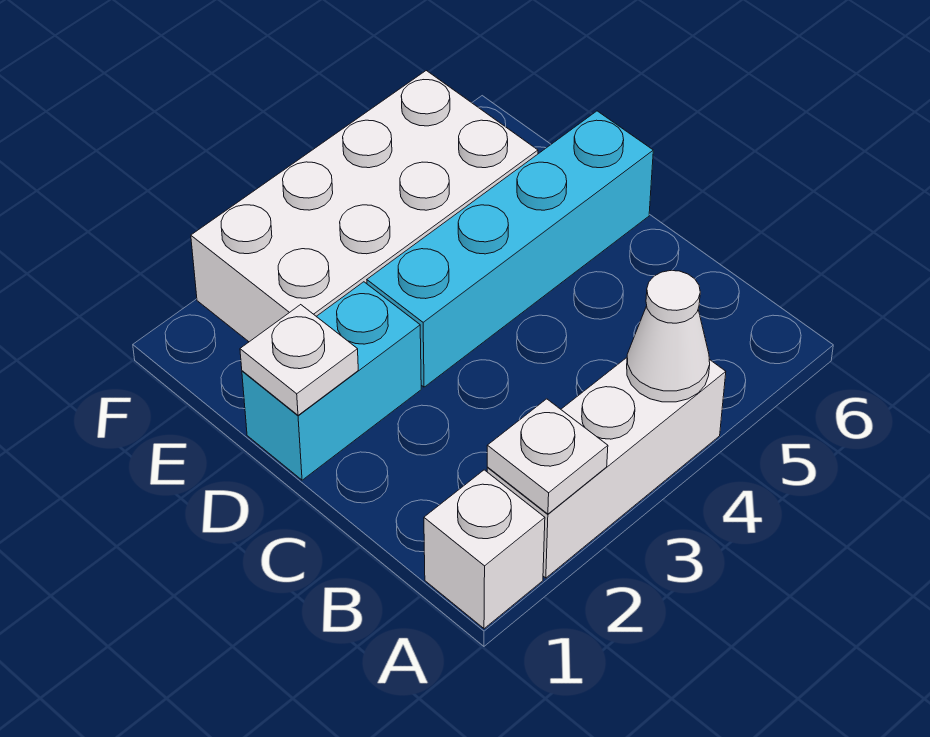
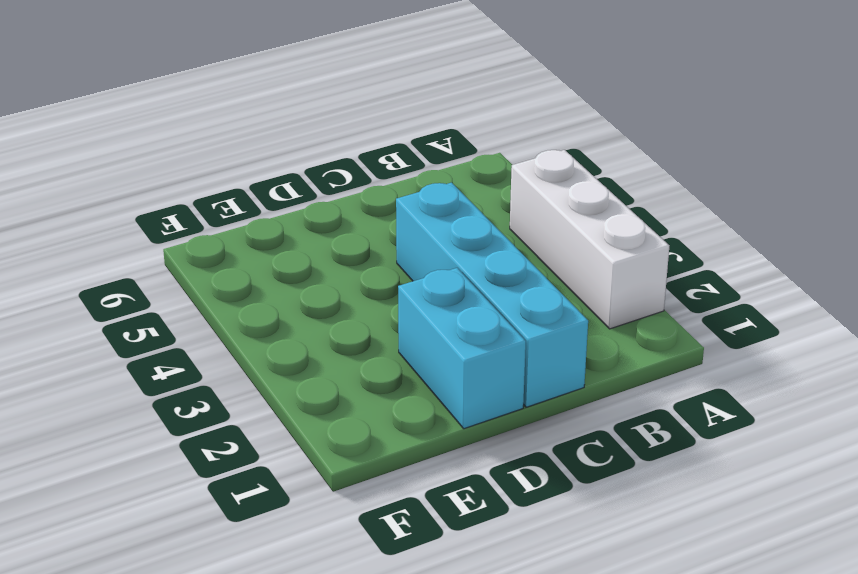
cyan 1x4 brick [396,183,588,407] -> cyan 1x4 brick moved to [367,111,653,387]
none -> white 1x1 brick [424,470,545,629]
none -> white 2x4 brick [191,71,538,342]

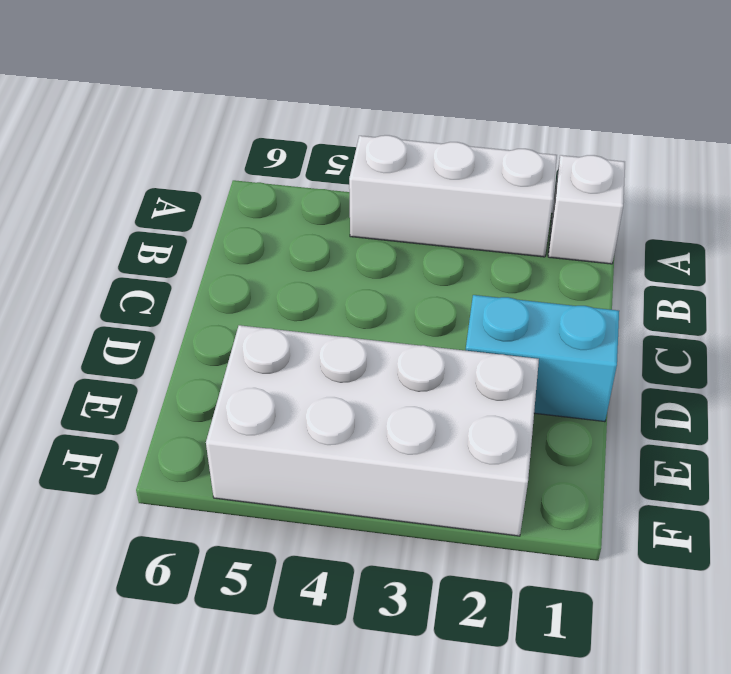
none -> cyan 1x4 brick [367,111,653,387]
none -> white 1x1 plate [487,399,608,514]

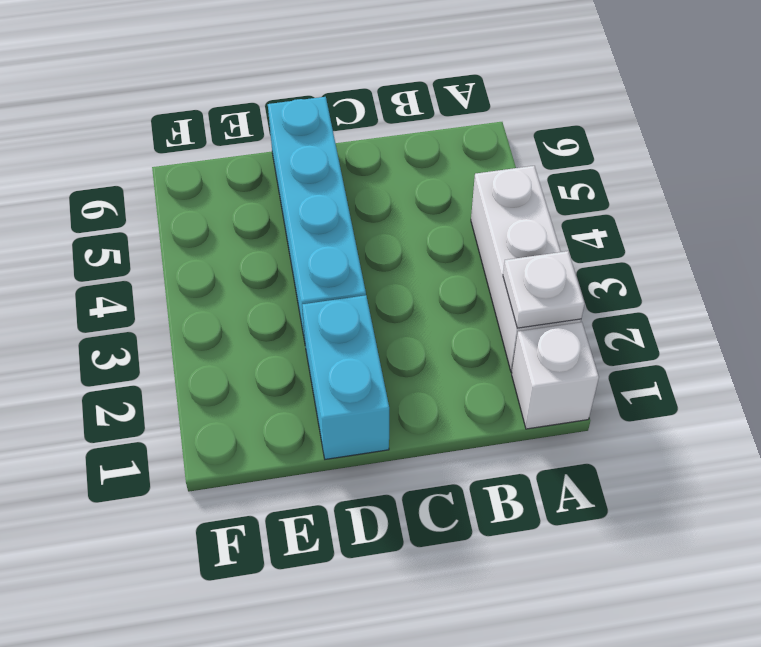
none -> white 2x4 brick [191,71,538,342]
none -> white 1x1 cone [627,271,710,402]

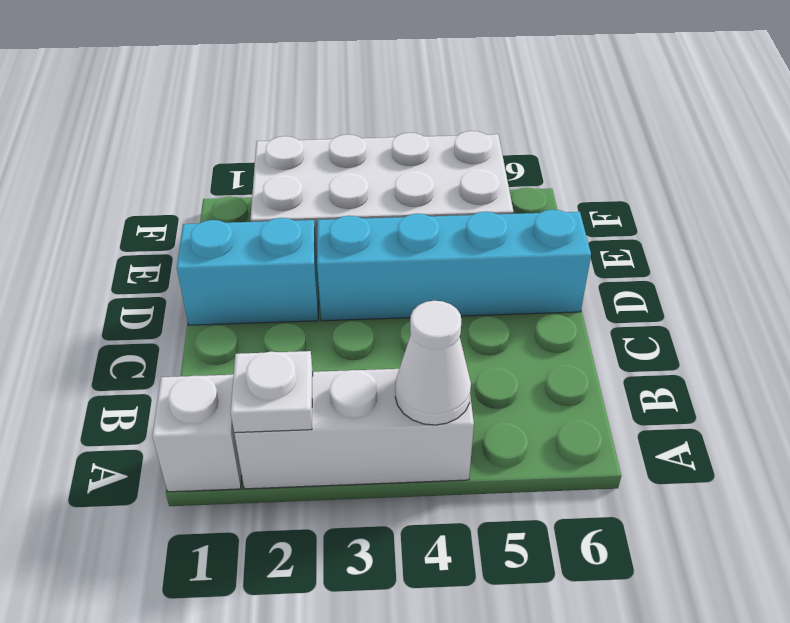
none -> white 1x1 plate [240,305,358,415]

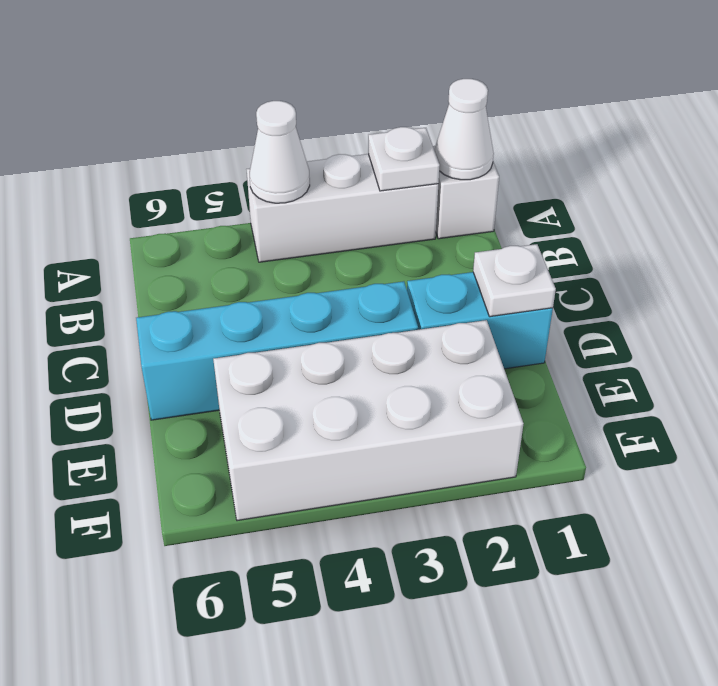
white 1x1 cone [435,79,494,180] -> none

